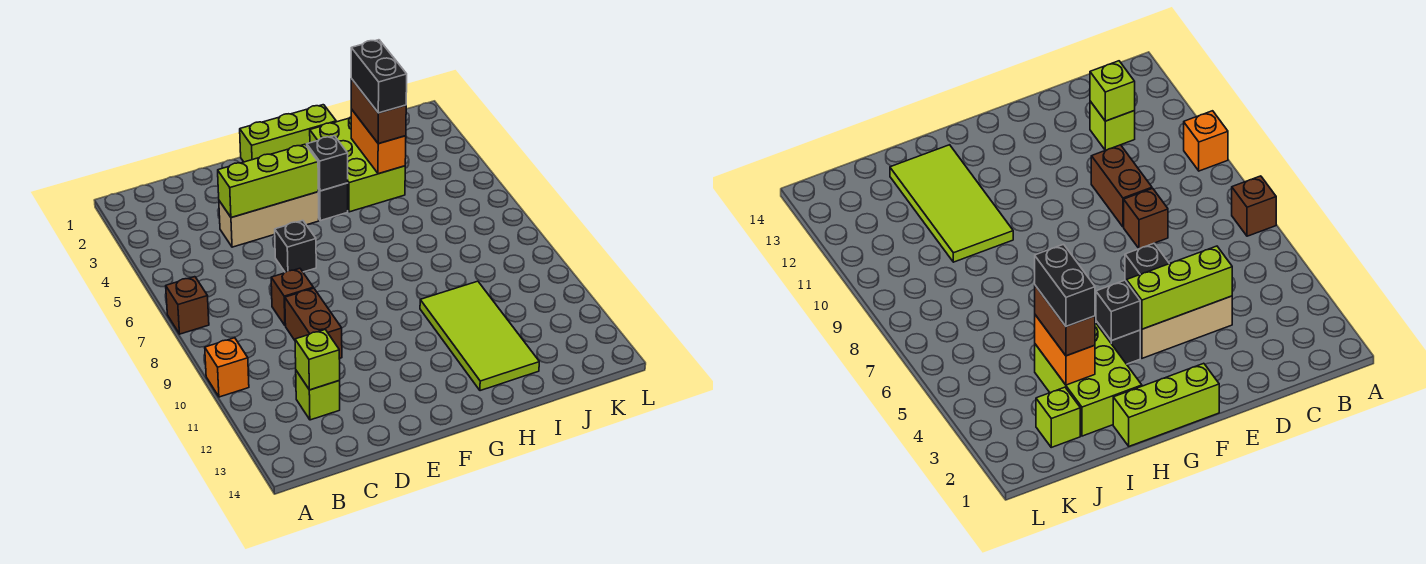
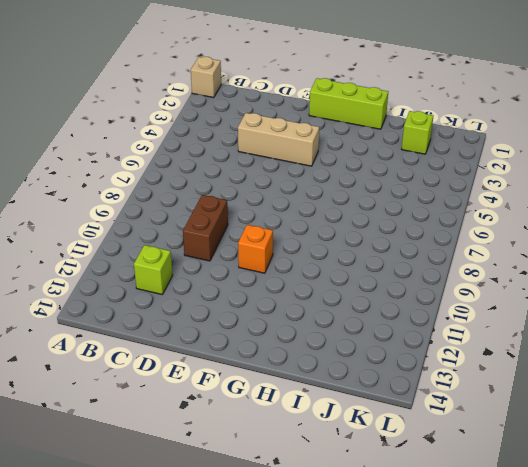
tan 1x1 brick [191,57,221,98] -> none
orange 1x1 brick [238,225,273,273] -> orange 1x1 brick moved to [205,338,249,397]
none -> brown 1x1 brick [166,277,209,334]
none -> brown 1x1 brick [271,268,313,326]
none -> black 1x1 brick [275,221,316,272]

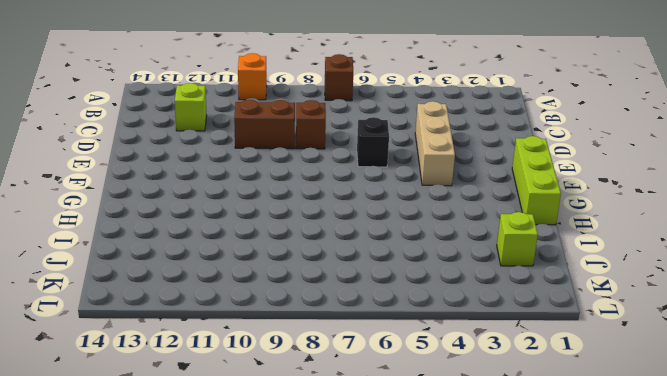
none -> black 1x1 brick [318,183,348,221]
none -> lime 2x3 brick [310,117,405,212]
none -> lime 2x4 tile [420,281,539,391]

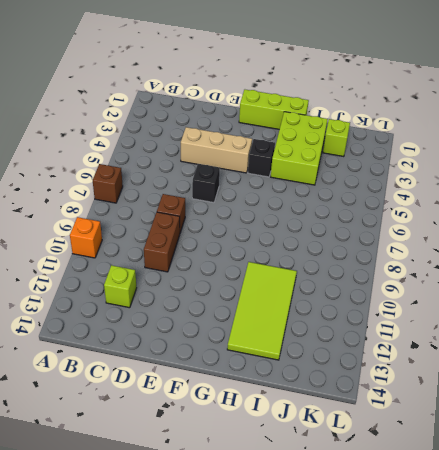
none -> lime 1x1 brick [295,330,340,390]
none -> lime 1x3 brick [218,144,318,218]
none -> black 1x1 brick [307,136,348,191]

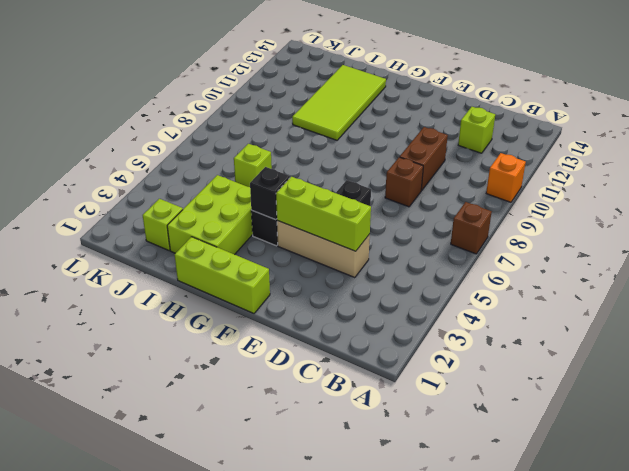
lime 1x1 brick [234,144,272,187] -> lime 1x1 brick moved to [295,330,340,390]
none -> orange 1x2 brick [351,109,406,174]
none -> brown 1x2 brick [351,79,406,144]
none -> black 1x2 brick [351,40,407,113]

